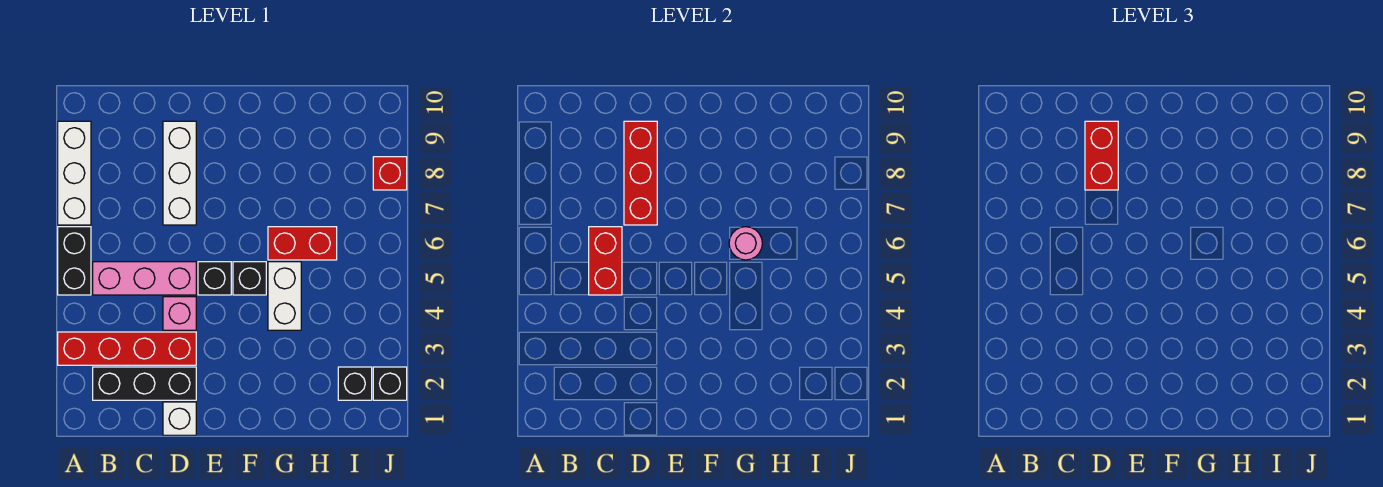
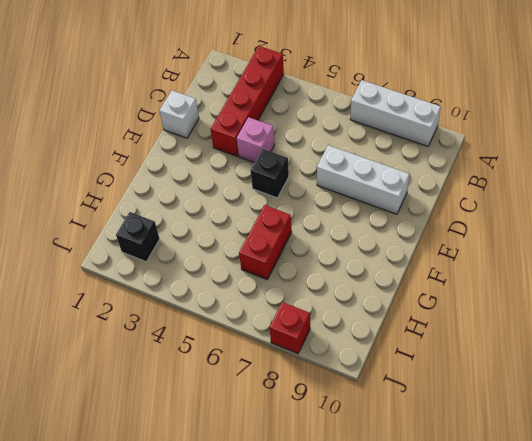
none -> black 1x2 brick [58,227,91,295]
none -> black 1x3 brick [93,367,196,400]
none -> pink 1x3 brick [93,262,196,295]

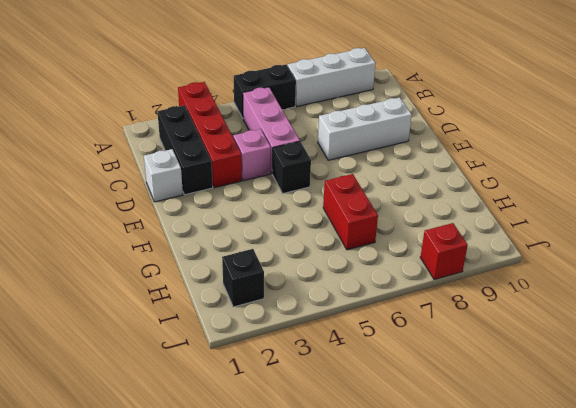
none -> black 1x1 brick [233,262,266,295]
none -> white 1x2 brick [268,262,301,330]
none -> black 1x1 brick [373,367,407,400]

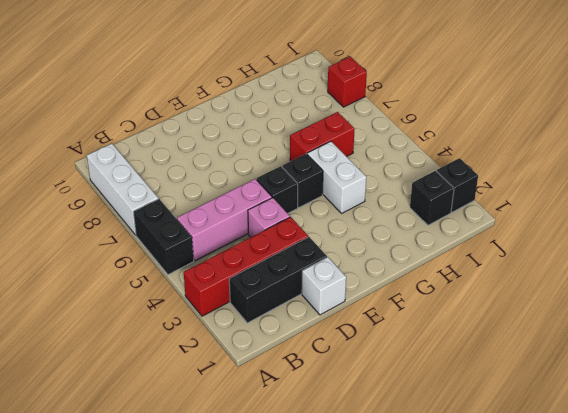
none -> white 1x3 brick [163,121,196,225]
none -> red 1x2 brick [589,227,622,295]
none -> red 1x3 brick [624,121,657,225]

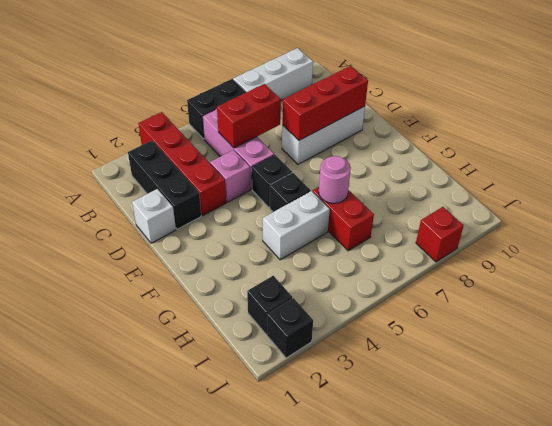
none -> red 1x2 brick [1085,121,1118,190]

